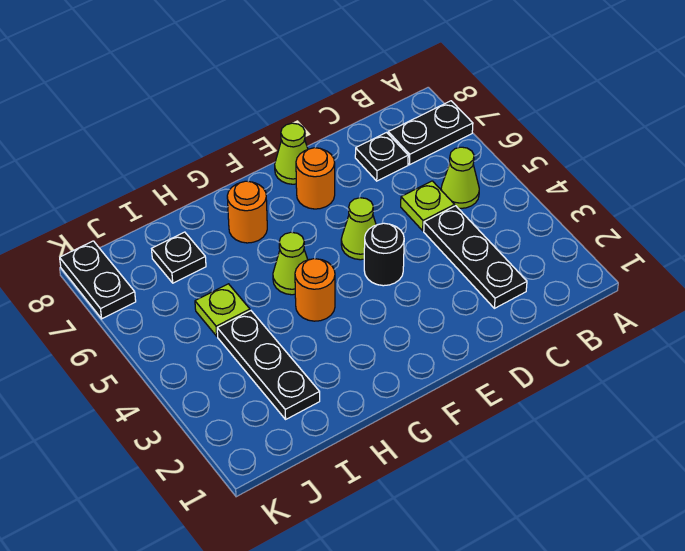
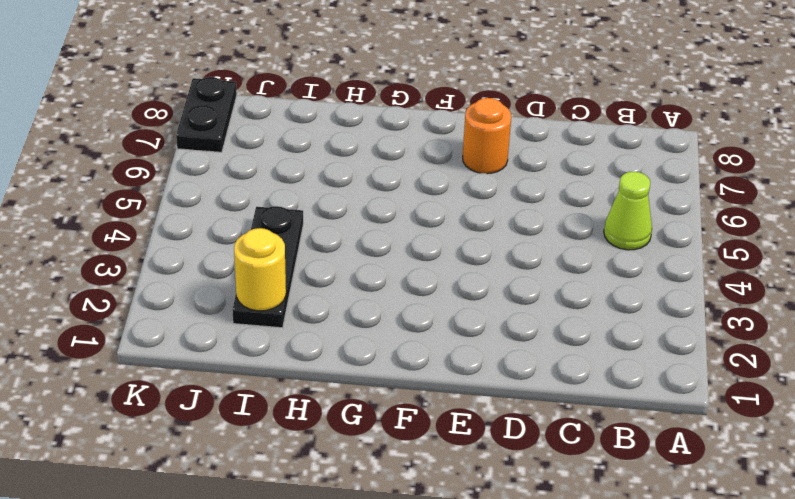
yellow 1x1 round brick [234,228,286,311] -> none
none -> black 1x2 plate [388,101,473,165]
none -> black 1x3 plate [424,206,527,308]
none -> lime 1x1 plate [401,181,455,231]

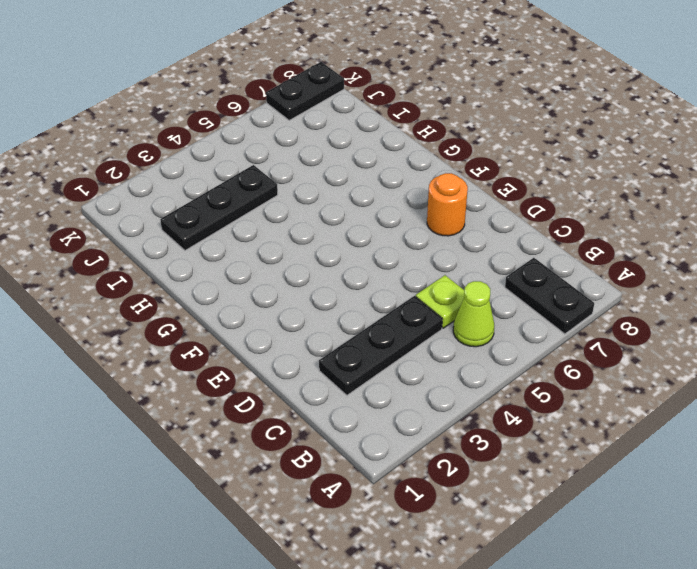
none -> black 1x1 plate [355,133,408,181]
none -> black 1x1 round brick [364,223,404,286]
none -> lime 1x1 cone [341,198,376,260]

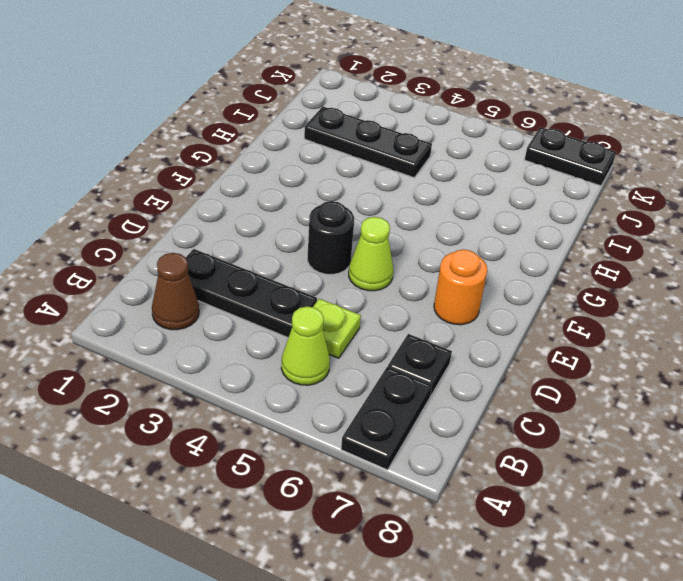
brown 1x1 cone [152,253,199,330] -> none
none -> lime 1x1 cone [275,123,308,184]
none -> orange 1x1 round brick [295,259,335,321]
none -> lime 1x1 cone [273,232,308,295]

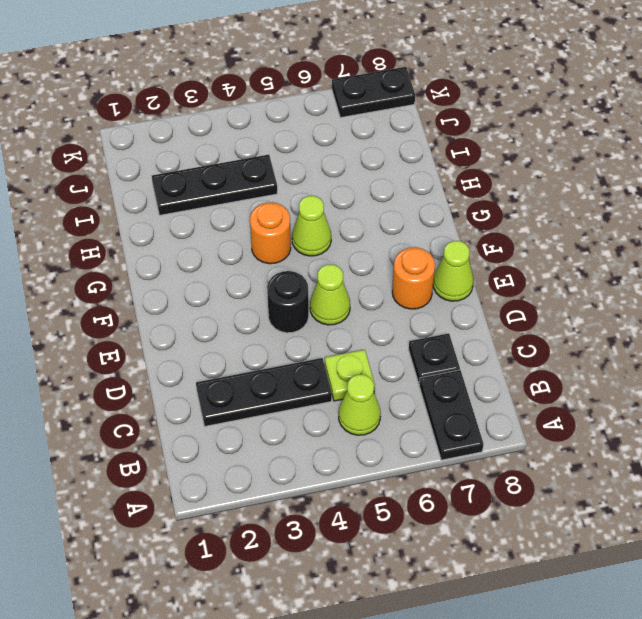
none -> orange 1x1 round brick [227,181,267,243]
none -> lime 1x1 plate [195,284,250,336]
none -> black 1x1 plate [152,232,206,283]

